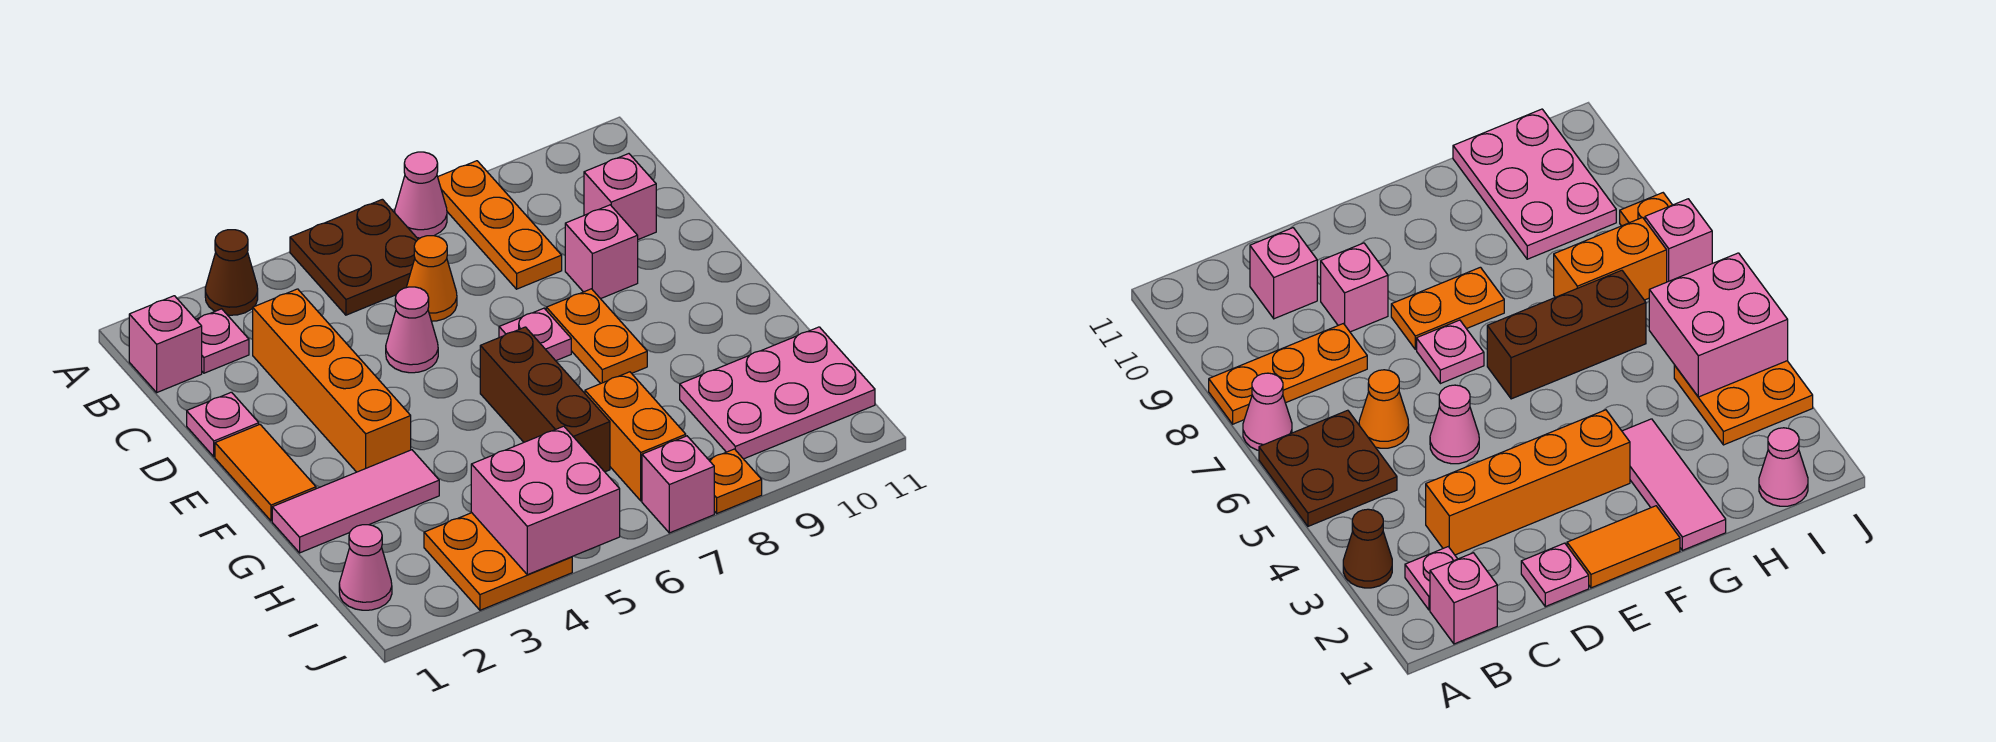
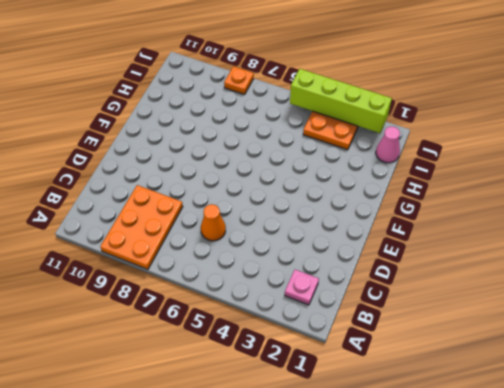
orange 2x3 plate [100,185,183,269] -> orange 1x3 plate [438,161,562,289]
lime 1x4 brick [290,69,392,133] -> pink 2x2 brick [471,426,620,575]
none -> brown 1x1 cone [205,230,258,315]
none -> brown 2x2 plate [290,199,418,315]
none -> pink 1x1 cone [395,152,447,238]

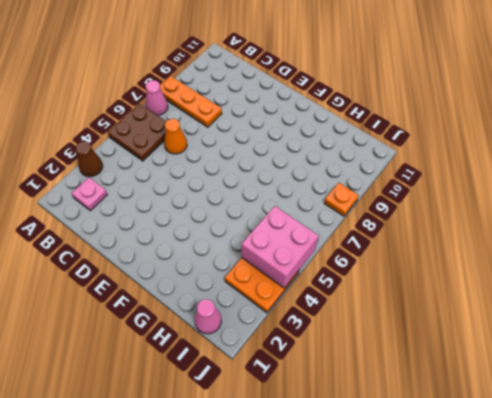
none -> pink 1x1 brick [129,296,202,392]
none -> orange 1x4 brick [253,289,411,472]
none -> pink 1x1 brick [584,154,656,239]

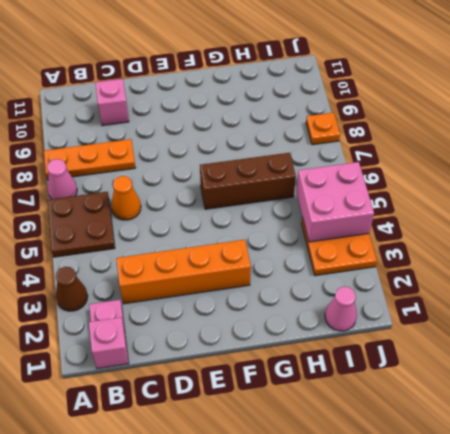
none -> pink 1x1 plate [187,392,259,457]
none -> pink 1x1 cone [386,287,438,373]
none -> pink 1x1 brick [565,205,638,299]

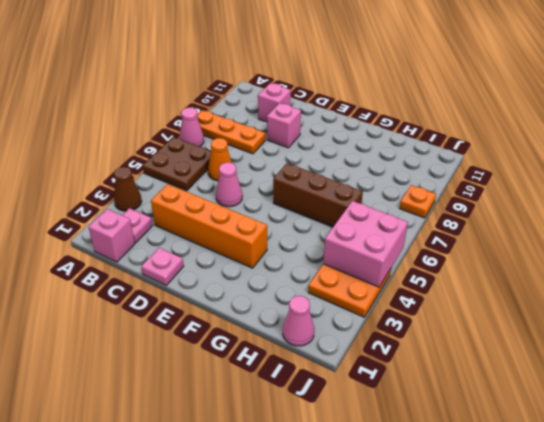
none -> orange 1x2 tile [215,425,316,521]
none -> pink 1x1 plate [499,308,571,361]
none -> orange 1x2 plate [546,289,647,384]

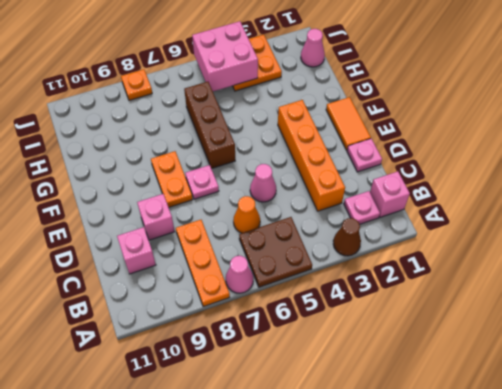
none -> pink 1x3 tile [272,450,439,553]
none -> orange 1x2 brick [585,372,686,501]
none -> pink 2x3 plate [680,327,875,459]

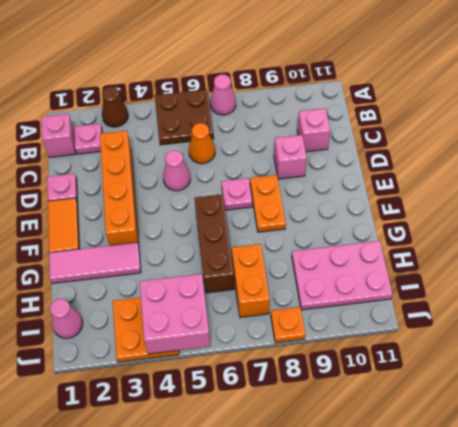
none -> orange 1x3 plate [438,161,562,289]
none -> pink 1x1 brick [642,436,714,533]

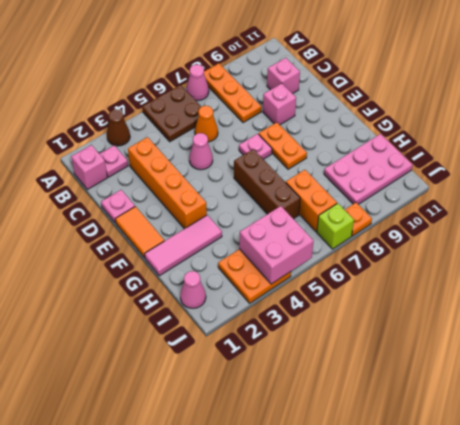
lime 1x1 brick [317,203,354,249] -> pink 1x1 brick [642,436,714,533]

